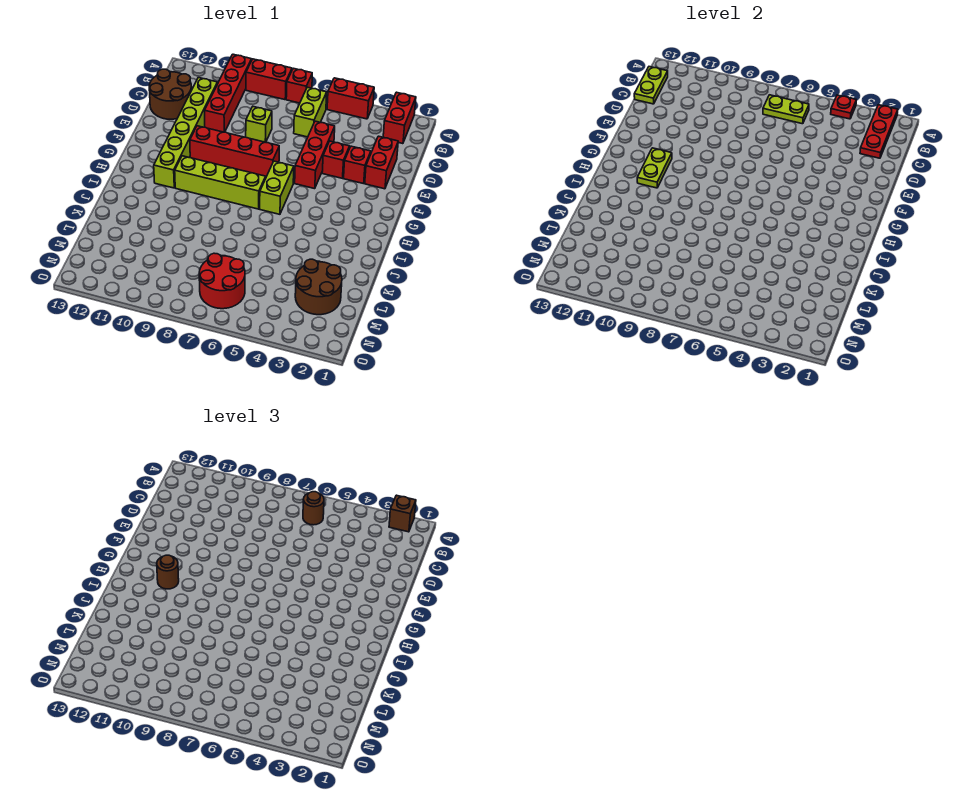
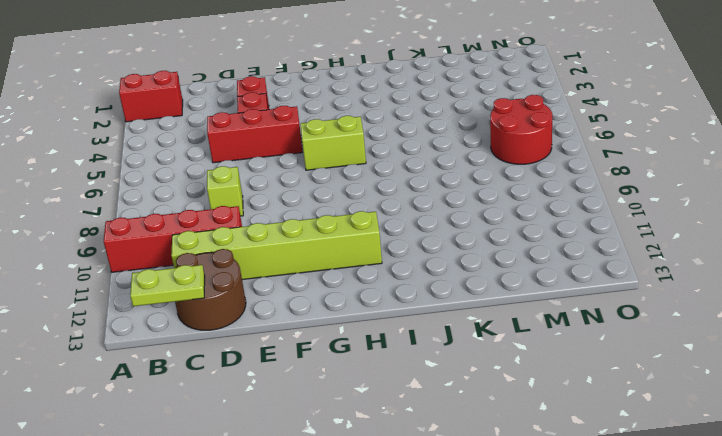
none -> red 1x2 brick [327,78,374,119]
none -> red 1x1 brick [286,68,312,103]
none -> red 1x2 brick [246,59,292,100]

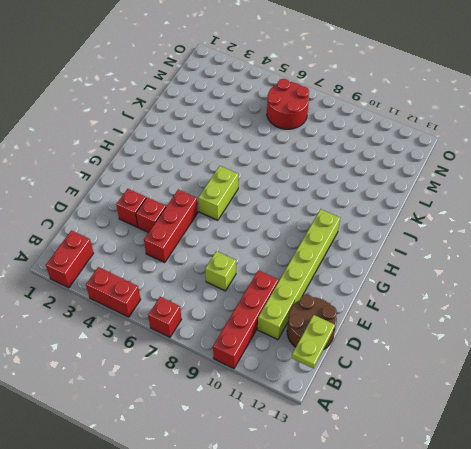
none -> red 1x2 brick [246,59,292,100]
none -> lime 1x2 brick [294,87,327,137]
none -> red 1x2 brick [365,136,398,189]

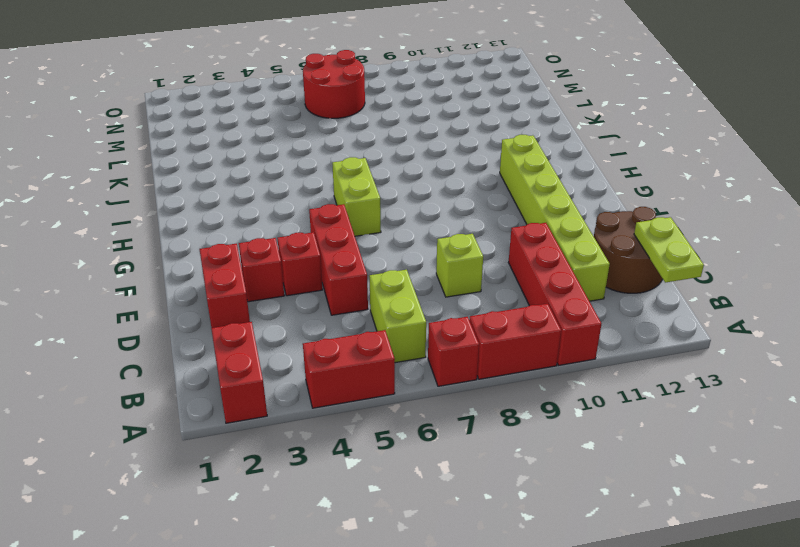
none -> red 1x4 brick [190,126,279,177]
none -> lime 1x4 brick [175,156,266,209]
none -> brown 2x2 round brick [295,259,342,315]

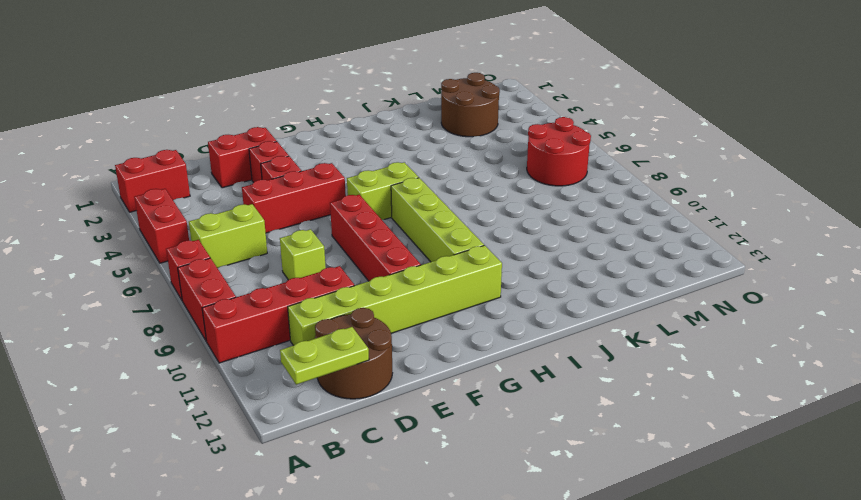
none -> red 1x3 plate [860,105,898,158]
none -> red 1x1 plate [831,95,856,119]
none -> lime 1x2 plate [763,95,809,124]

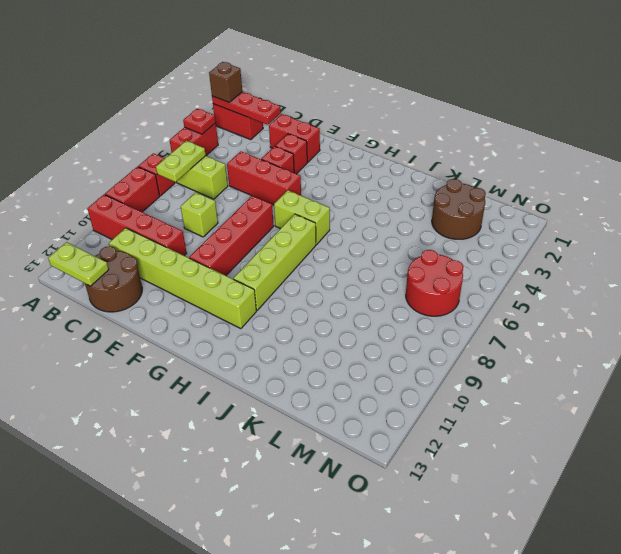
none -> lime 1x2 plate [637,148,672,188]
none -> brown 1x1 round brick [303,492,324,525]
none -> brown 1x1 round brick [157,555,179,589]

